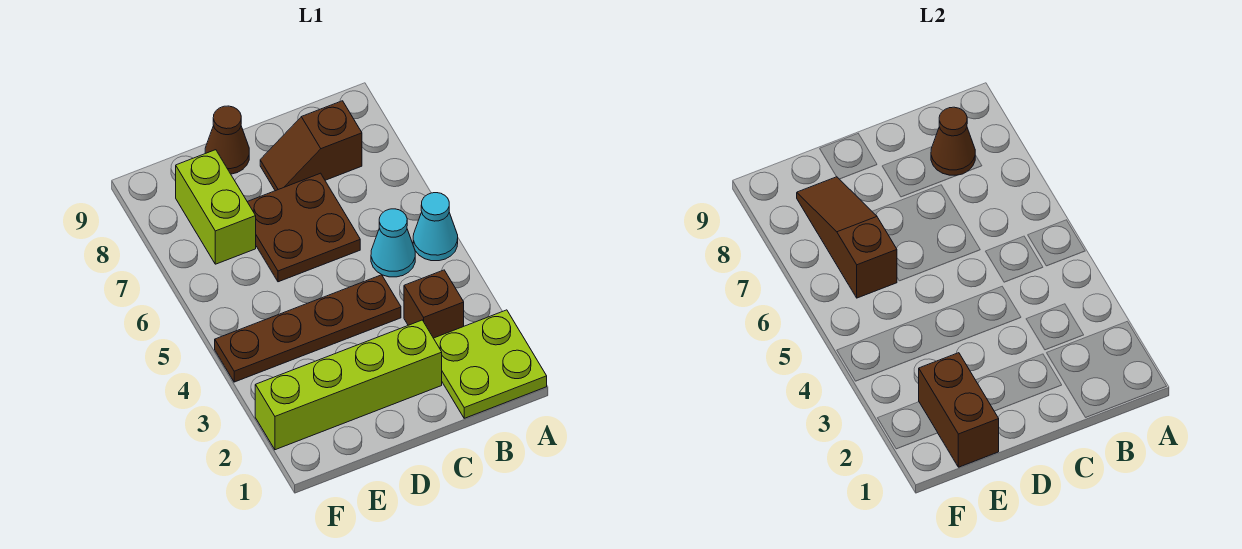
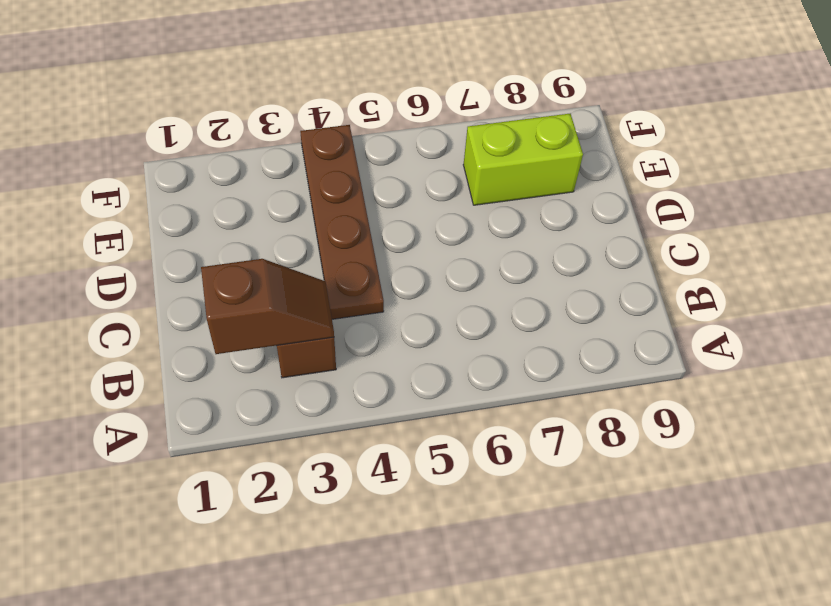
brown 1x2 slope [201,259,334,354] -> brown 1x2 slope turned to [260,101,362,191]
none -> lime 2x2 plate [434,310,547,418]
none -> cyan 1x1 cone [413,193,458,261]
none -> cyan 1x1 cone [371,209,415,277]

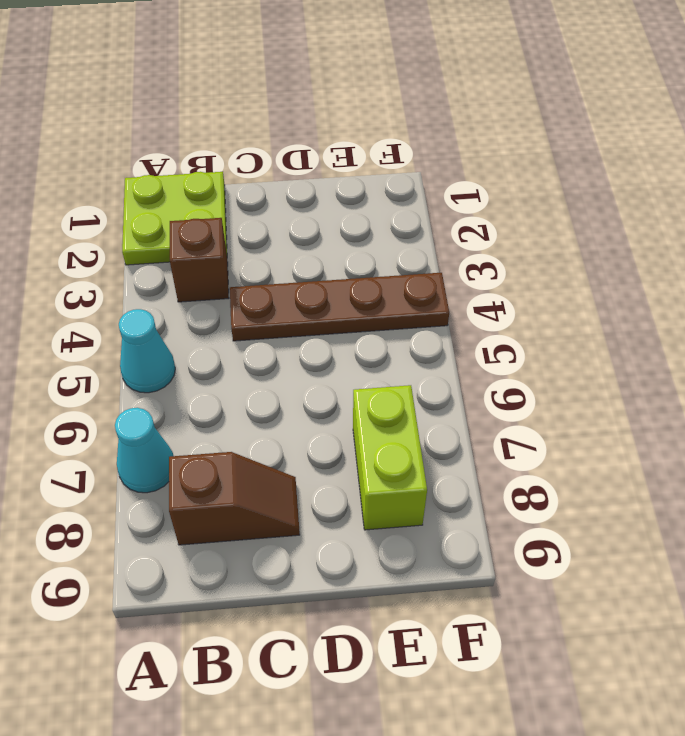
cyan 1x1 cone [115,408,173,493] -> cyan 1x1 cone moved to [371,209,415,277]
none -> lime 1x4 brick [255,320,442,450]
none -> brown 2x2 plate [248,173,360,282]
none -> brown 1x1 cone [205,106,249,174]

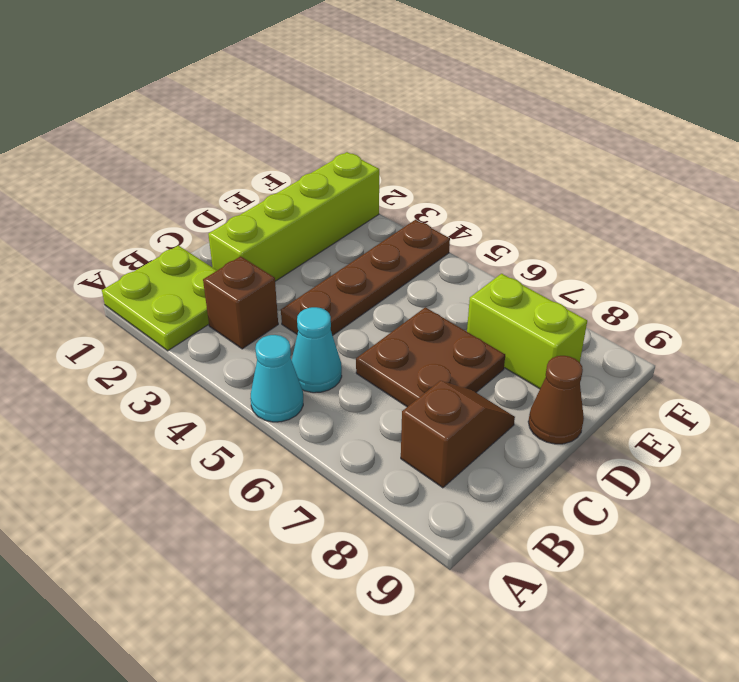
none -> brown 1x1 cone [931,107,975,176]
none -> brown 1x2 brick [919,353,999,467]
none -> brown 1x3 slope [797,177,897,298]

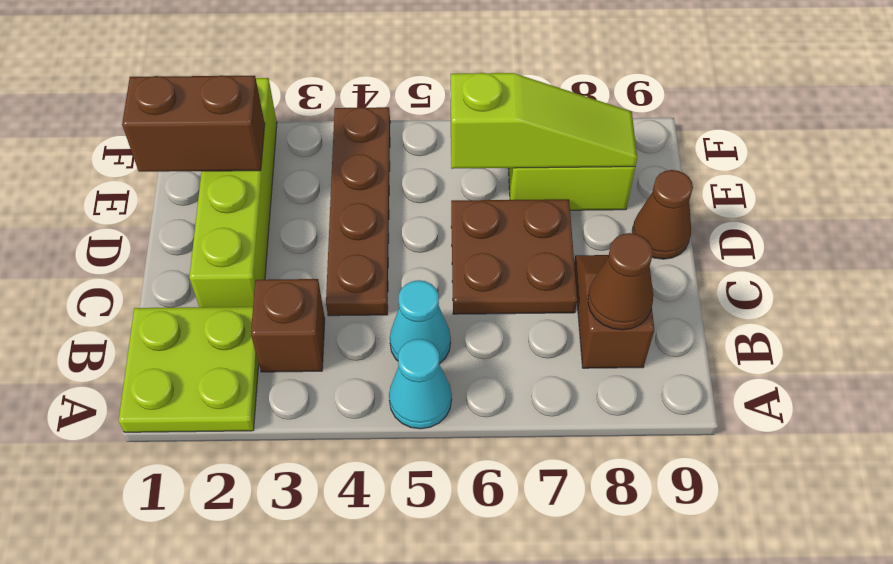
lime 1x3 slope [451,73,637,169] -> brown 1x3 slope [797,177,897,298]

